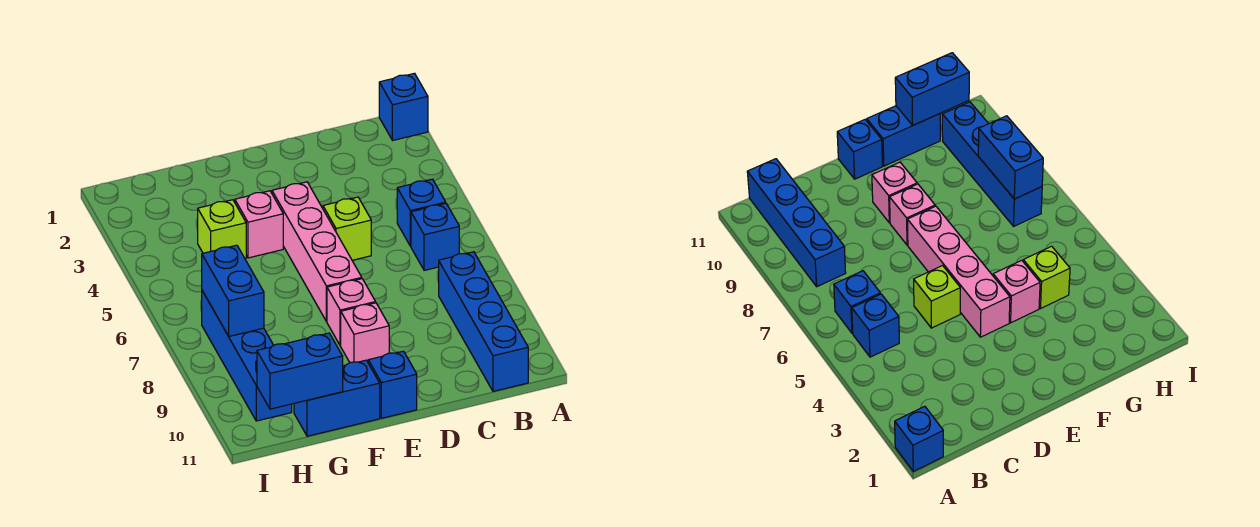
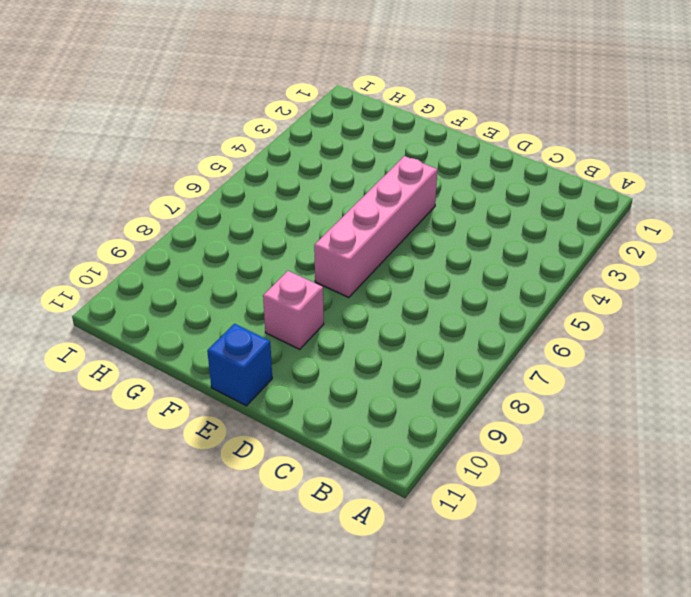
none -> blue 1x1 brick [379,73,428,140]
none -> blue 1x1 brick [397,179,446,246]
none -> blue 1x1 brick [411,204,459,270]

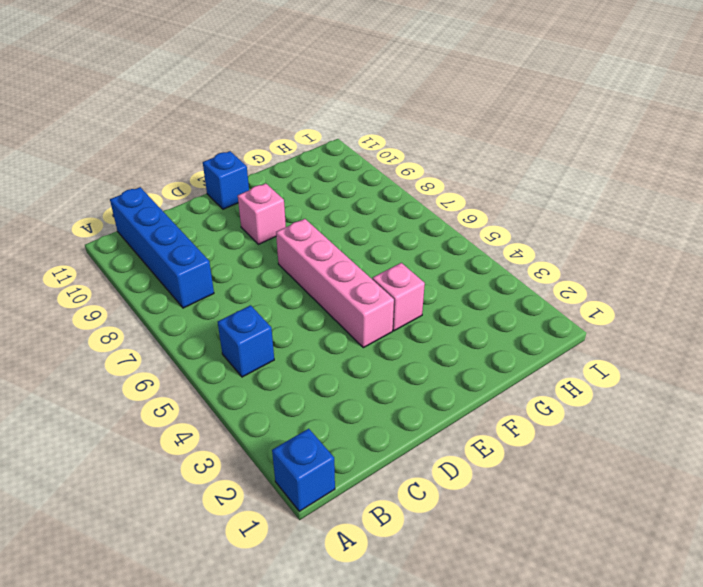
none -> blue 1x1 brick [411,204,459,270]
none -> lime 1x1 brick [323,197,371,260]
none -> pink 1x1 brick [327,279,376,346]

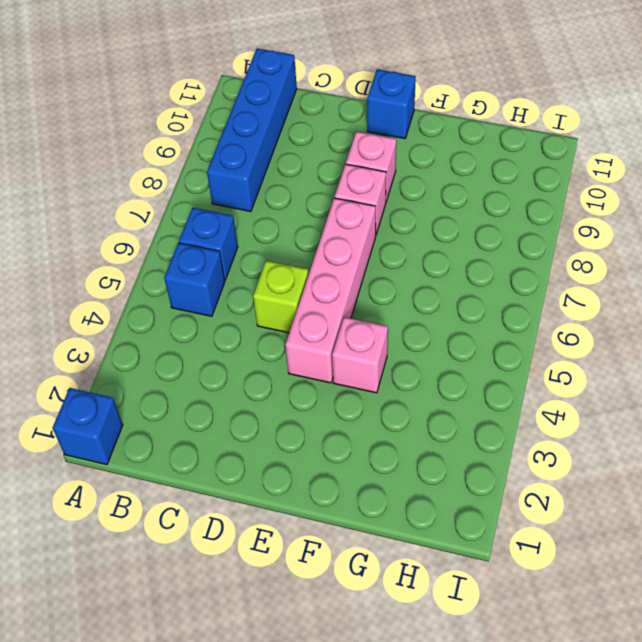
none -> blue 1x2 brick [294,360,380,436]
none -> lime 1x1 brick [198,200,246,259]
none -> blue 1x4 brick [202,291,292,421]

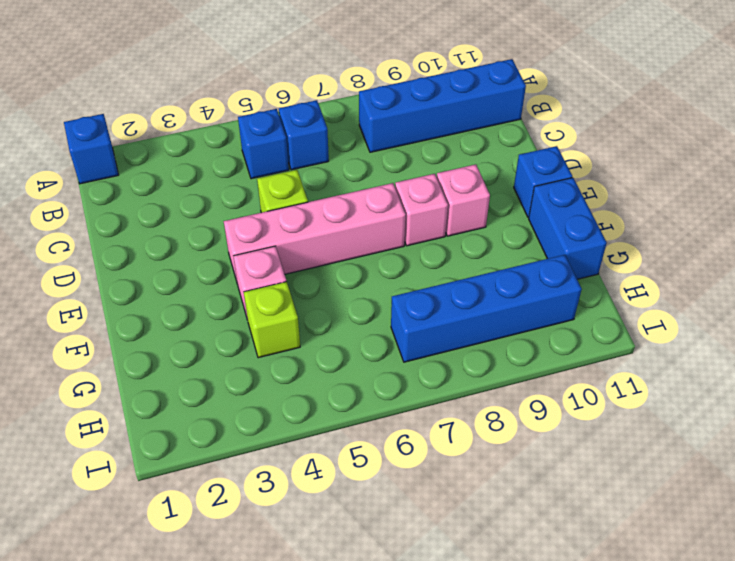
none -> blue 1x2 brick [257,333,343,409]
none -> blue 1x2 brick [202,245,264,336]

